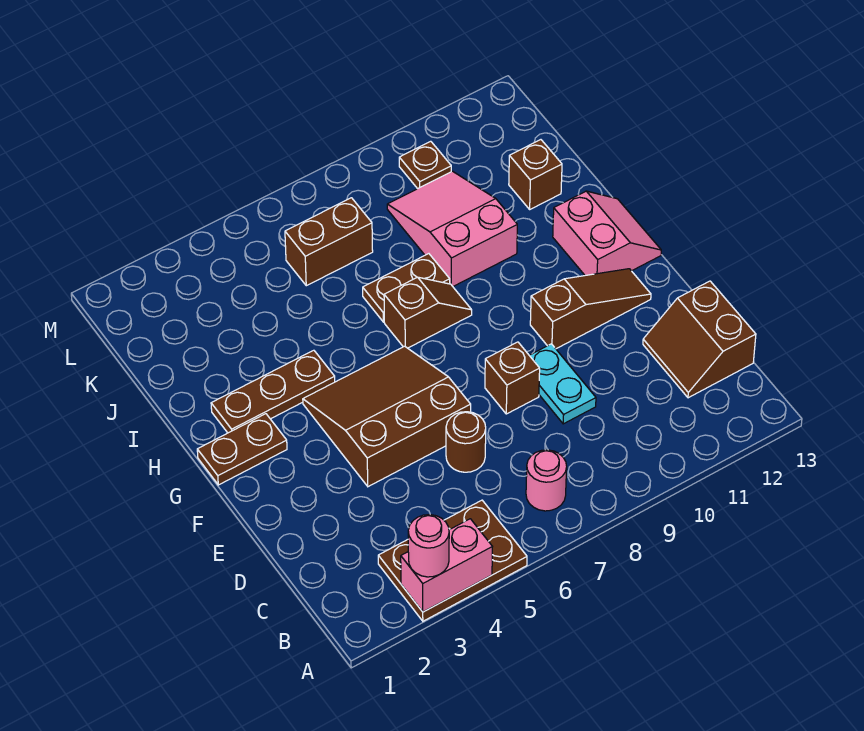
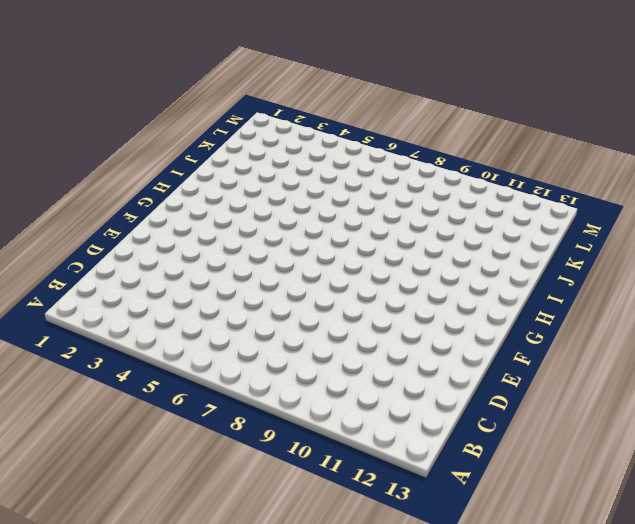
none -> brown 2x3 plate [378,500,527,621]
none -> pink 1x1 round brick [526,450,567,511]
none -> brown 2x2 slope [643,281,756,398]

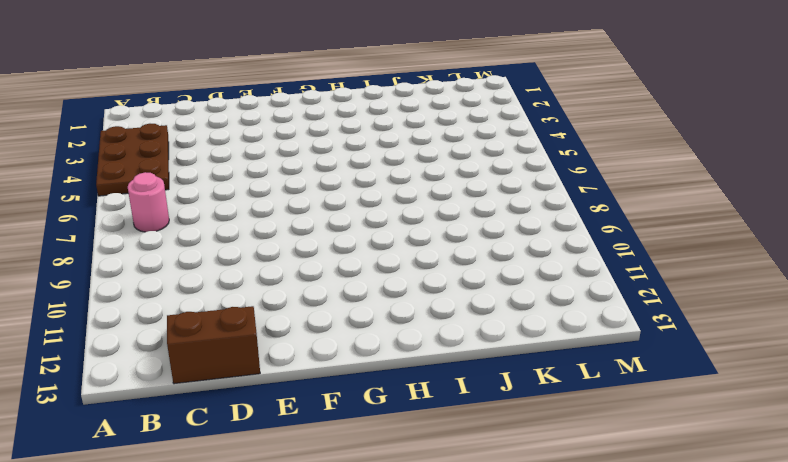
none -> brown 1x1 round brick [446,412,486,472]
none -> cyan 1x2 plate [529,344,596,424]
none -> brown 3x3 slope [303,346,471,487]

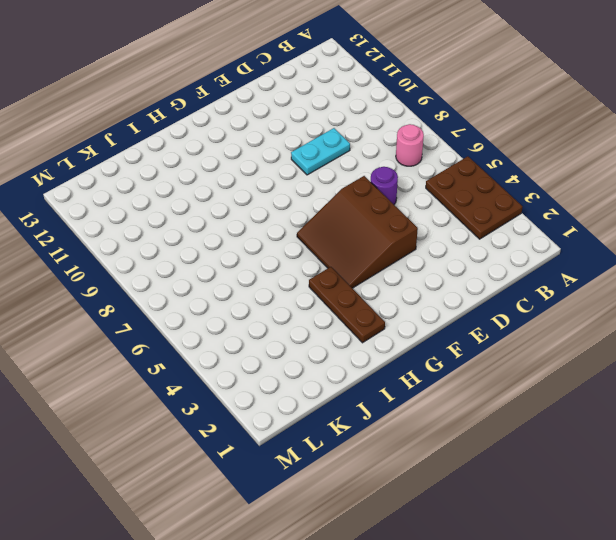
purple 1x1 round brick [371,167,398,205] -> brown 1x1 round brick [446,412,486,472]
none -> brown 2x2 slope [643,281,756,398]
none -> brown 1x1 brick [485,342,540,414]
none -> brown 1x3 slope [530,269,651,349]

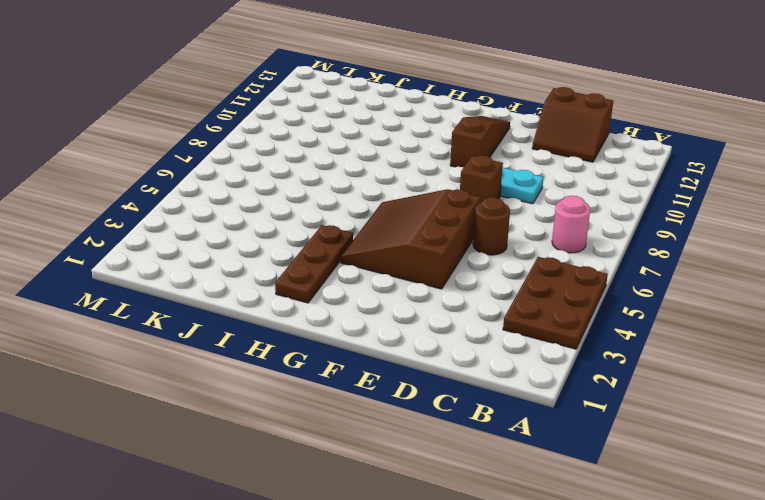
none -> brown 1x2 plate [197,414,287,485]
none -> pink 2x2 slope [553,191,661,275]
none -> brown 1x2 slope [384,277,472,348]

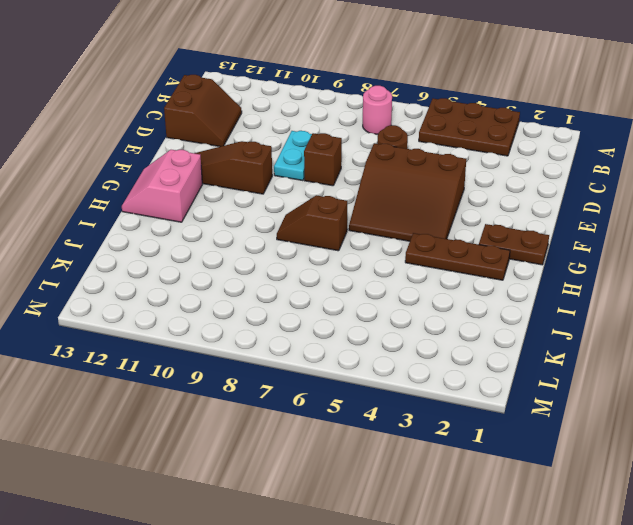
none -> brown 1x2 plate [363,254,450,322]
none -> pink 2x3 slope [387,171,517,286]
none -> brown 1x1 brick [509,140,562,209]

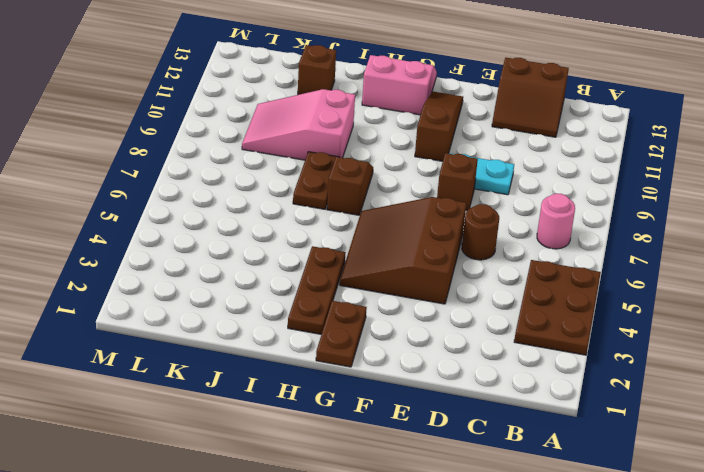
none -> brown 1x2 brick [285,198,373,286]
none -> brown 1x1 plate [399,141,451,189]
none -> pink 1x2 brick [401,519,492,612]

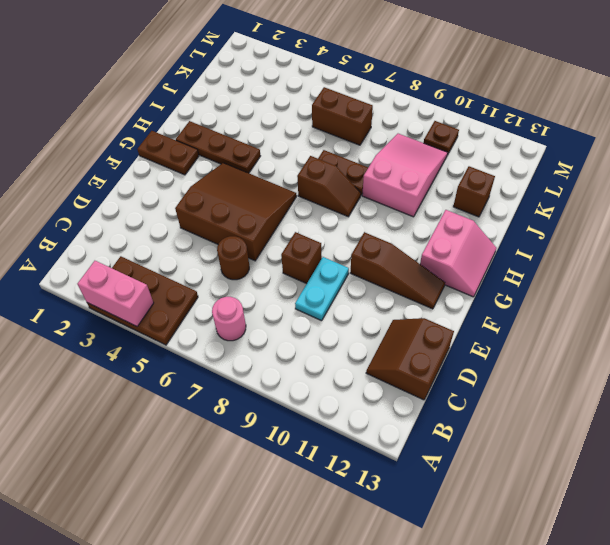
none -> pink 1x1 round brick [408,515,449,577]

